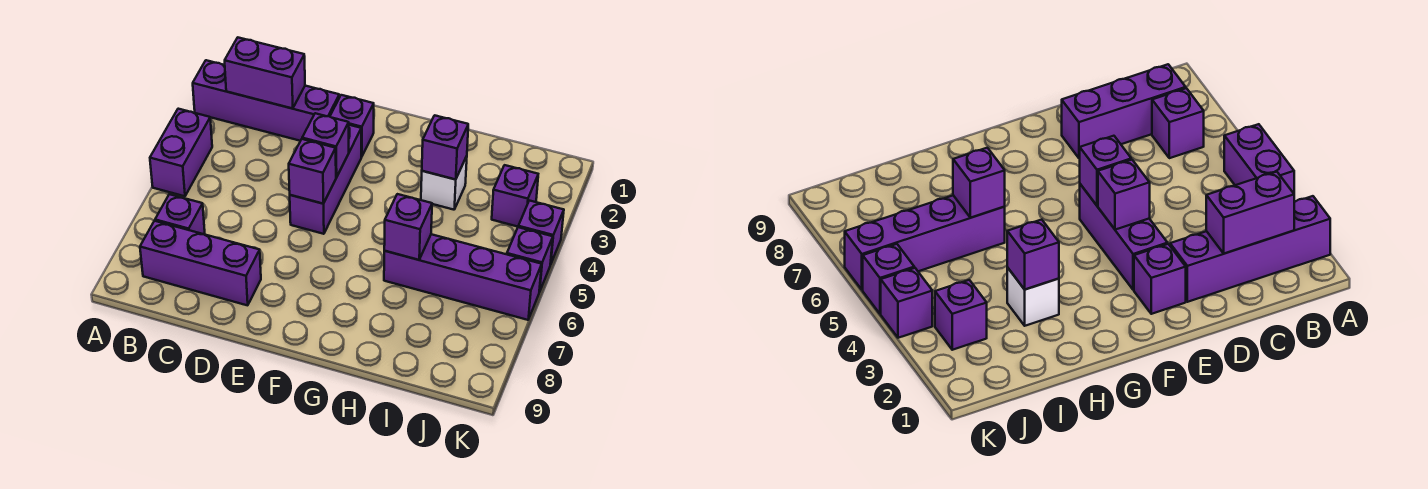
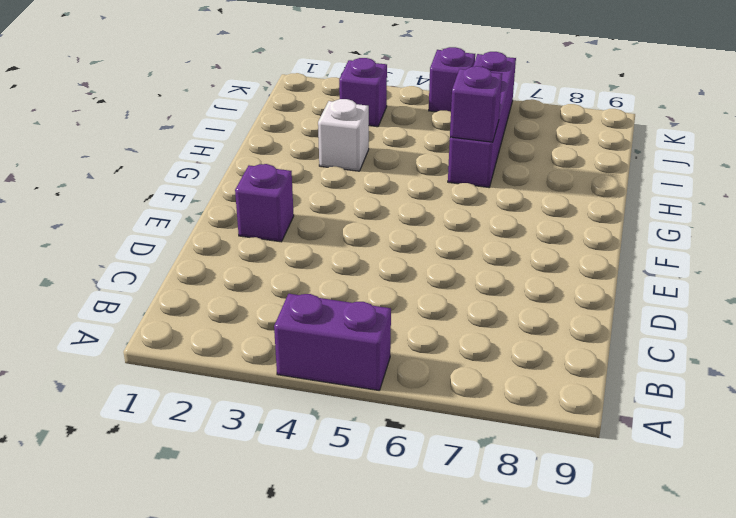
none -> purple 1x4 brick [193,60,339,141]
none -> purple 1x1 brick [155,194,205,234]
none -> purple 1x3 brick [140,221,261,305]

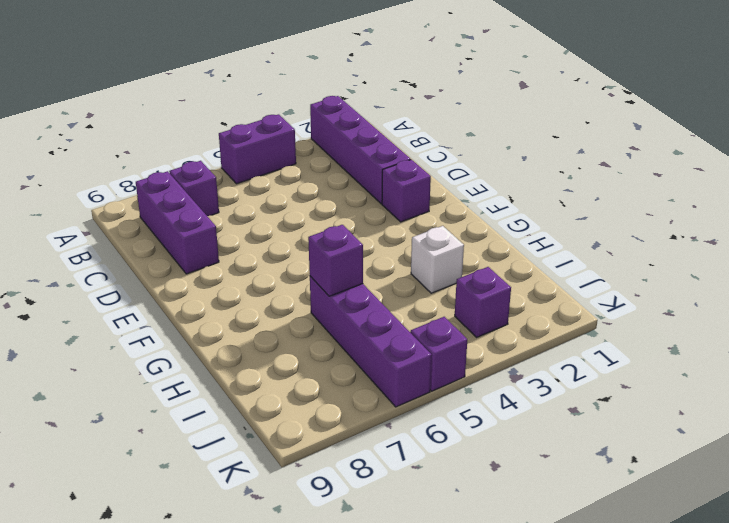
none -> purple 1x3 brick [290,125,361,234]
none -> purple 1x1 brick [518,201,564,265]
none -> purple 1x2 brick [225,38,305,109]

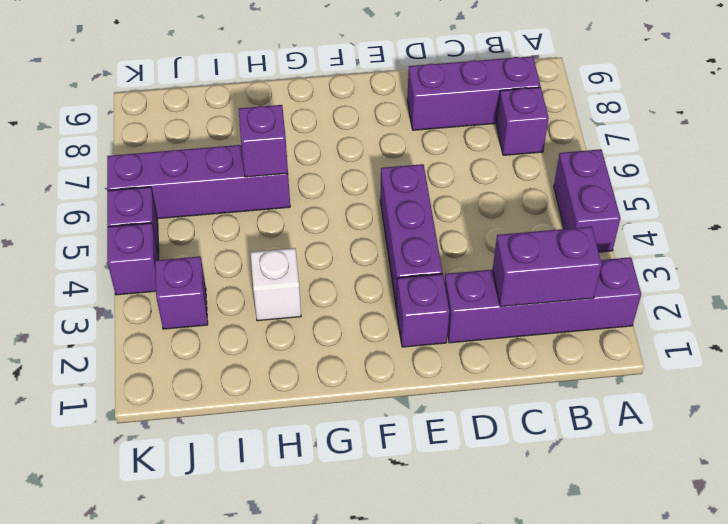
none -> purple 1x1 brick [302,113,349,177]
none -> purple 1x1 brick [289,139,336,204]
none -> purple 1x1 brick [422,115,468,179]

